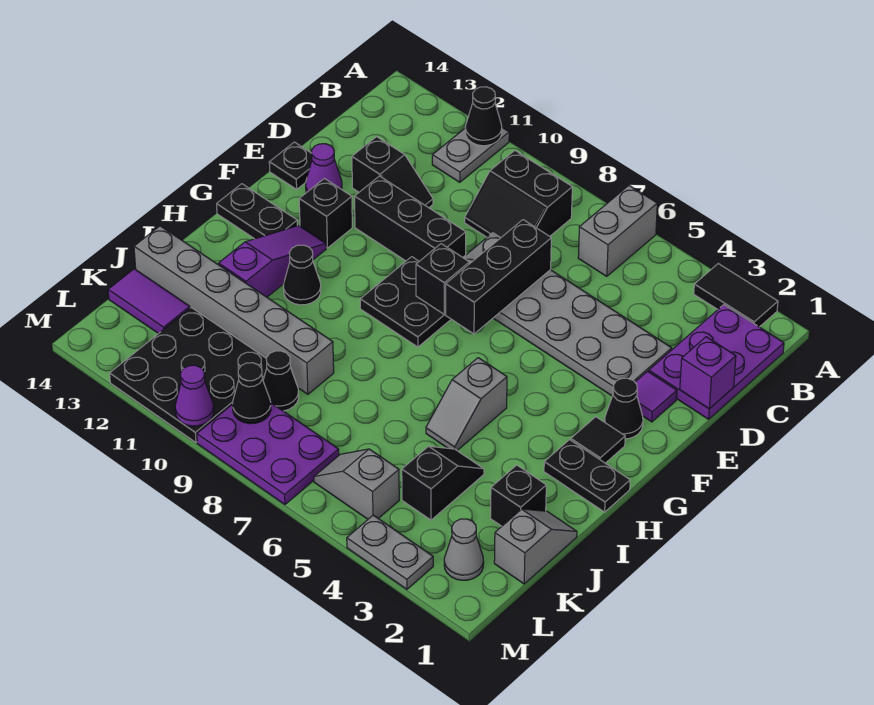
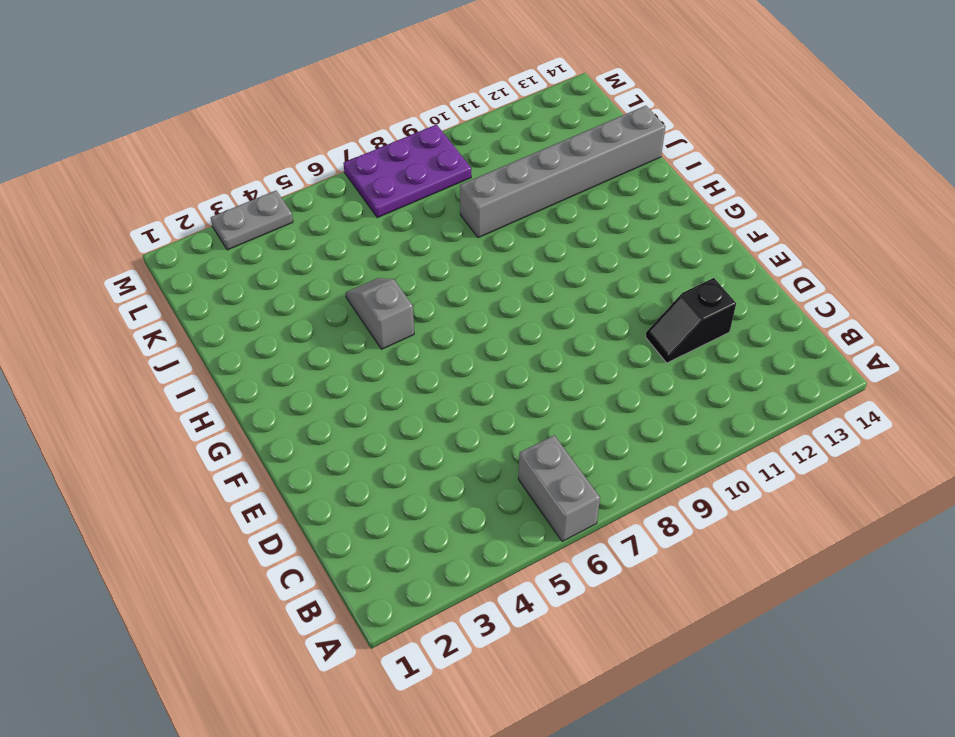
none -> black 1x2 tile [694,264,778,327]
none -> grey 1x2 plate [432,128,509,182]
none -> purple 2x3 plate [649,305,784,419]
none -> black 2x2 slope [465,151,572,238]

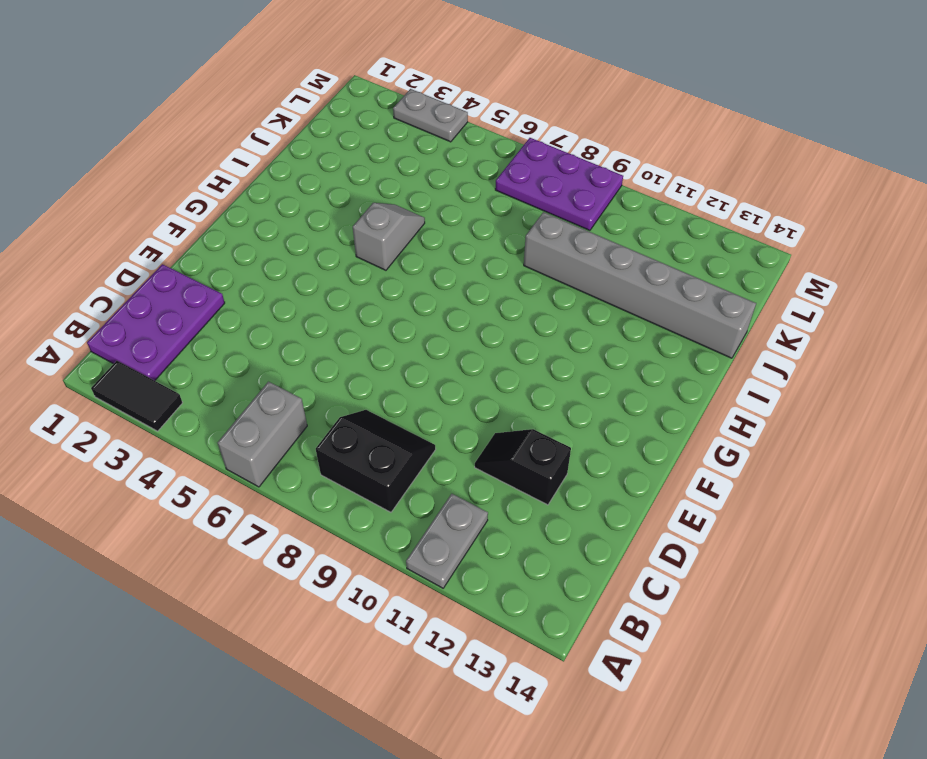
none -> grey 2x6 plate [463,233,672,396]
none -> purple 1x1 tile [635,371,677,422]
none -> black 1x3 brick [354,176,466,261]
none -> purple 1x1 cone [306,144,342,193]

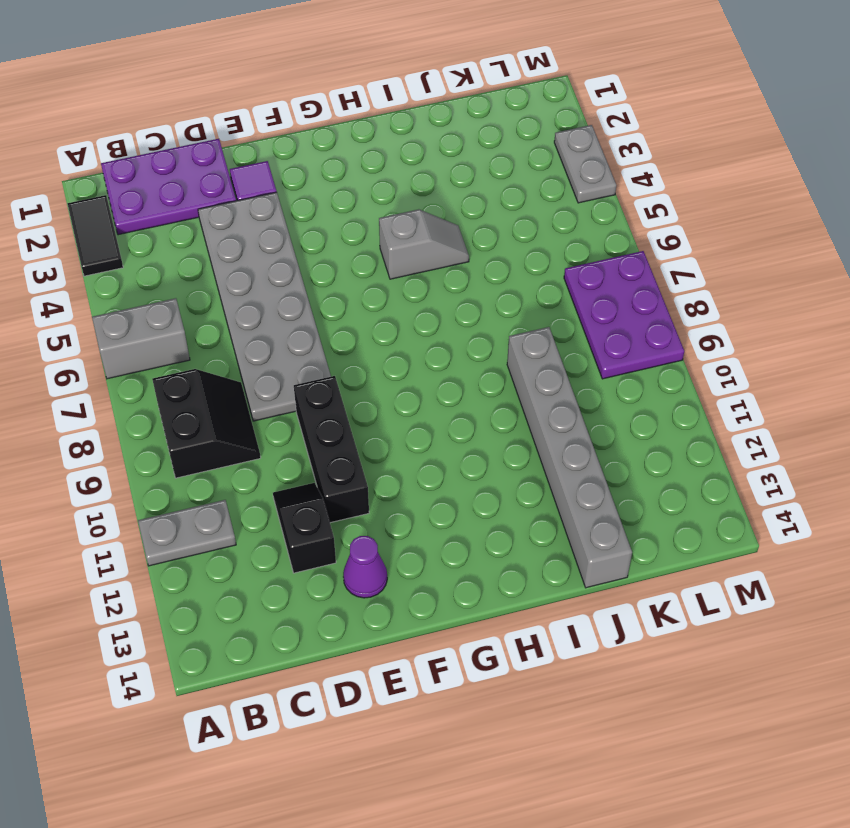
none -> black 1x1 plate [269,142,312,189]
none -> black 1x1 cone [605,378,643,439]
none -> black 2x2 plate [360,257,451,347]
none -> black 1x1 brick [299,179,352,248]

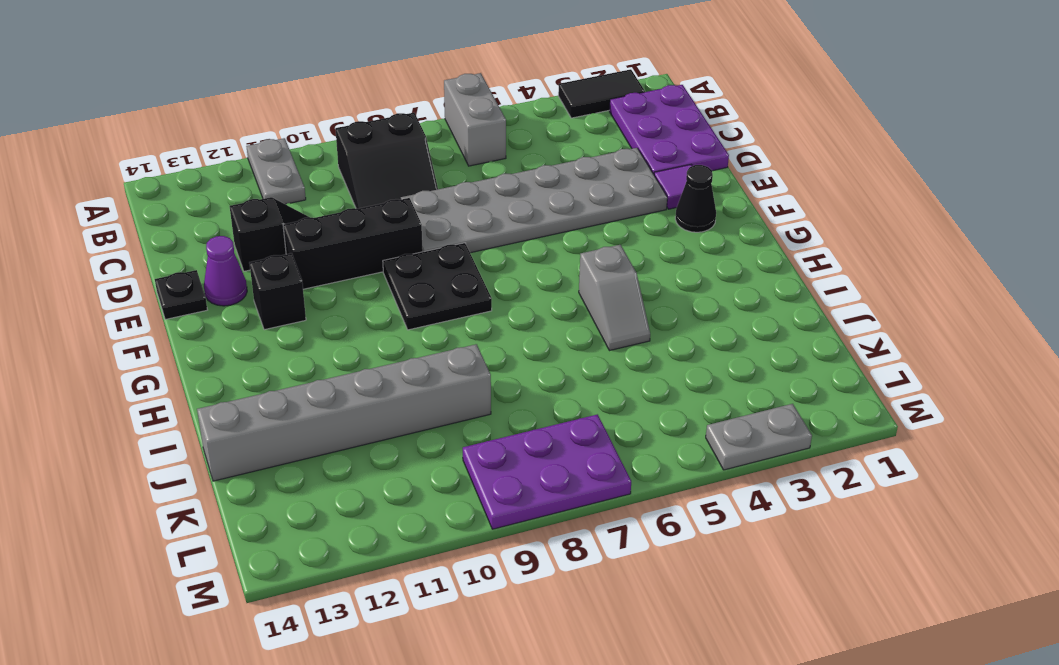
none -> black 1x1 tile [571,417,625,463]
none -> purple 1x3 slope [219,226,326,297]
none -> black 1x2 plate [217,184,297,239]
none -> black 1x2 plate [544,440,630,512]

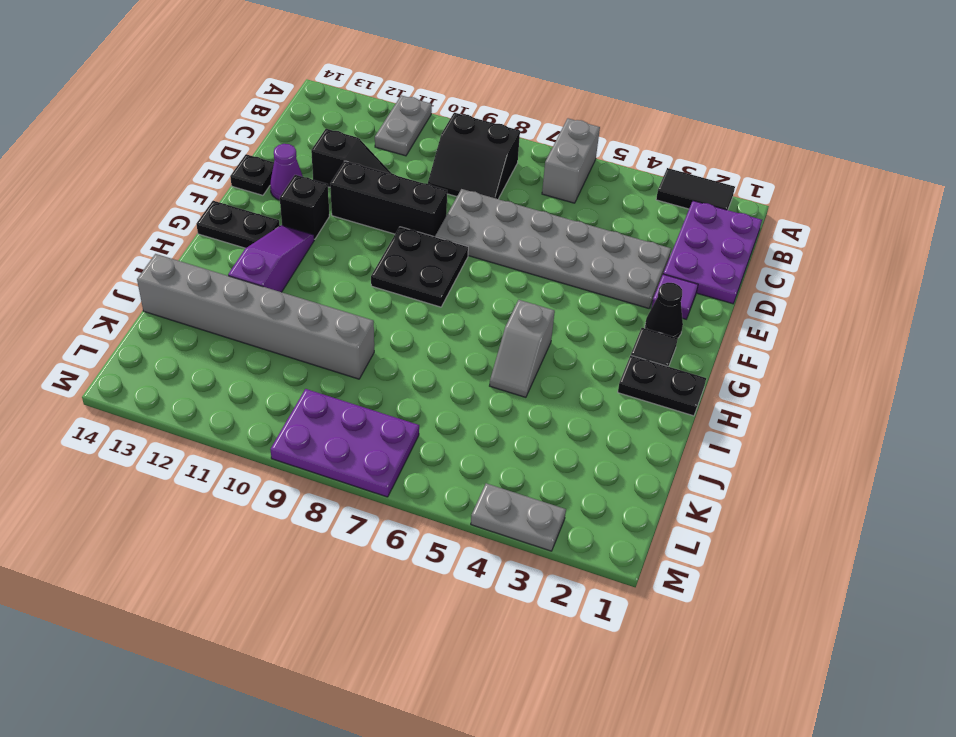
none -> black 1x1 cone [283,245,321,305]
none -> grey 1x2 slope [494,509,577,584]
none -> black 1x1 brick [491,465,546,526]
none -> black 1x2 slope [402,446,484,520]

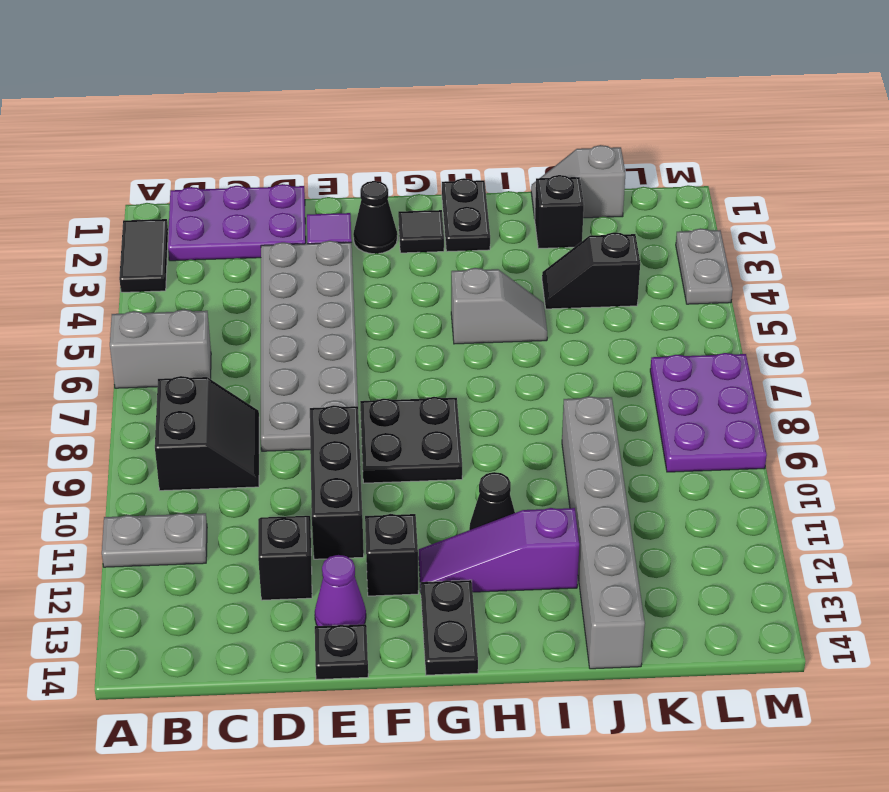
none -> black 1x1 cone [263,351,299,411]
none -> black 3x3 plate [110,308,267,442]
none -> purple 1x2 tile [108,269,190,334]
none -> grey 1x1 cone [444,519,484,580]

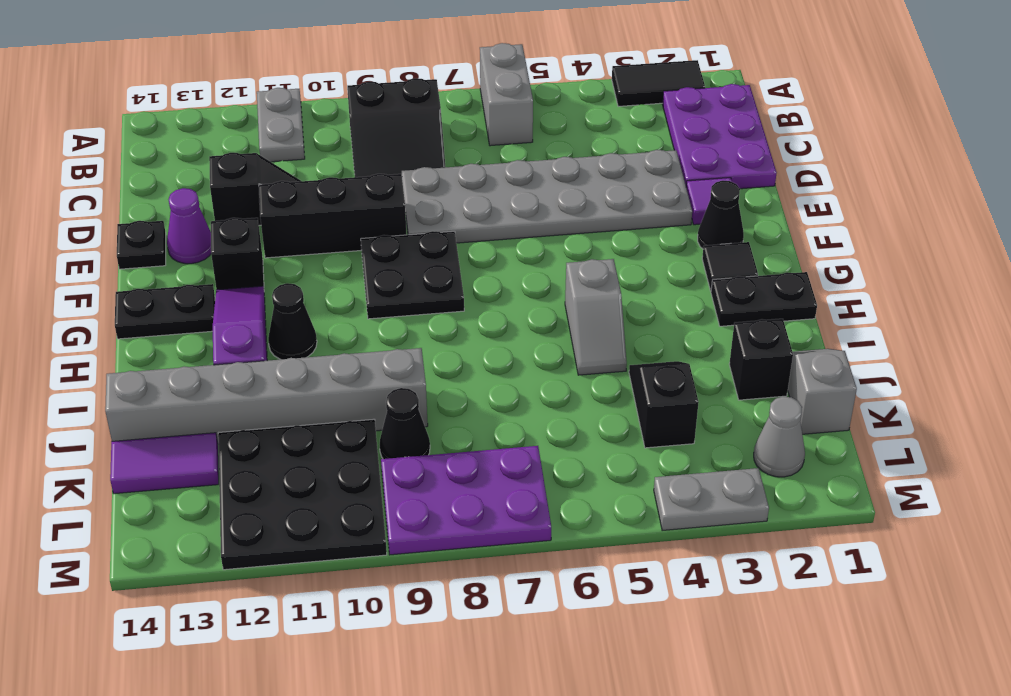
none -> grey 1x2 slope [314,449,399,519]
none -> black 1x1 cone [465,87,502,146]
none -> purple 1x1 brick [680,337,736,409]
none -> black 1x3 brick [446,220,551,334]

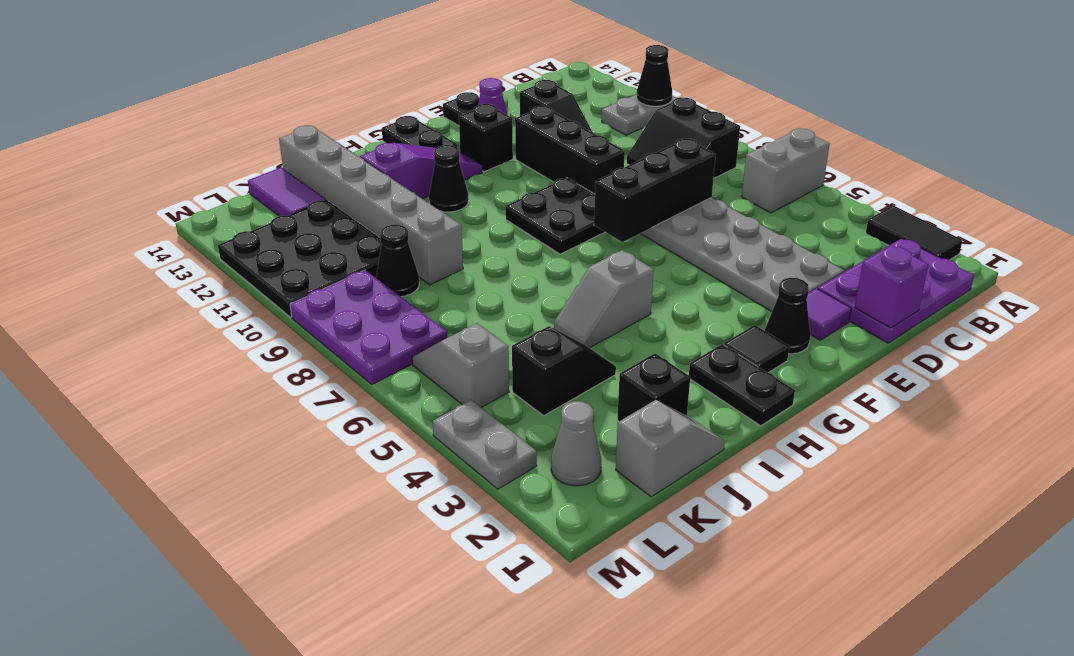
none -> black 1x1 brick [416,244,469,314]
none -> black 1x1 cone [232,363,271,424]
none -> purple 1x1 cone [175,365,214,426]

